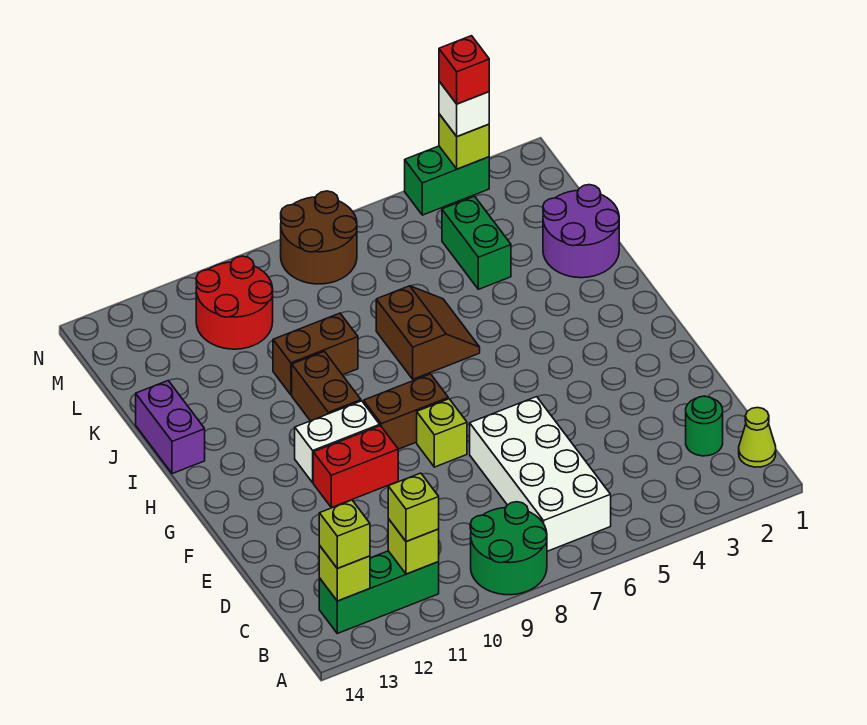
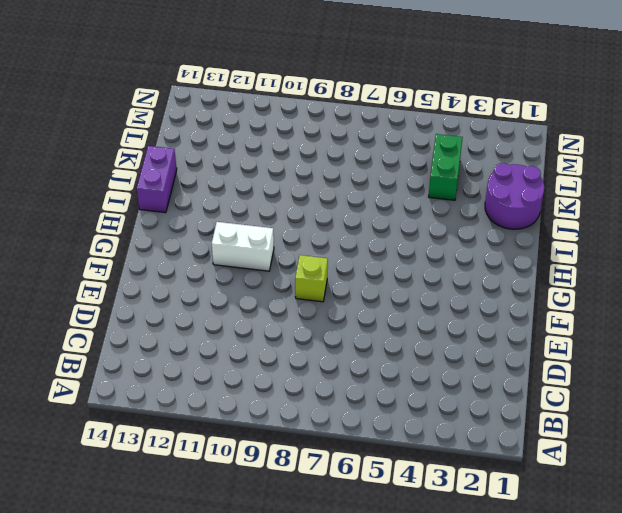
none -> green 2x2 round brick [470,502,547,595]
none -> lime 1x1 cone [739,408,776,467]
none -> white 2x4 brick [470,397,611,551]

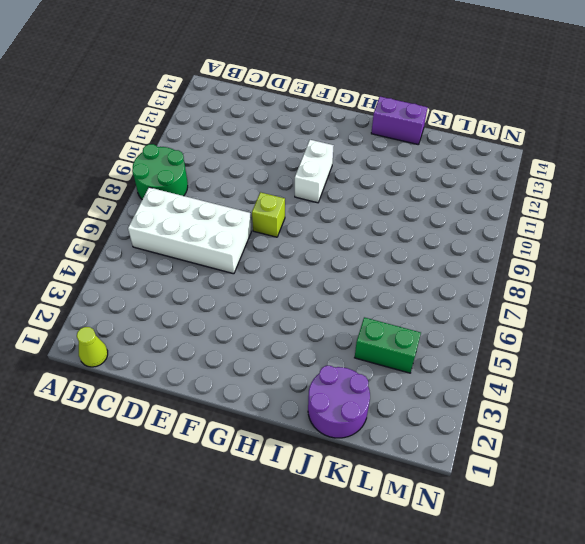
none -> green 1x3 brick [319,551,439,633]
none -> green 1x1 round brick [686,396,723,456]
none -> red 1x2 brick [313,426,398,507]

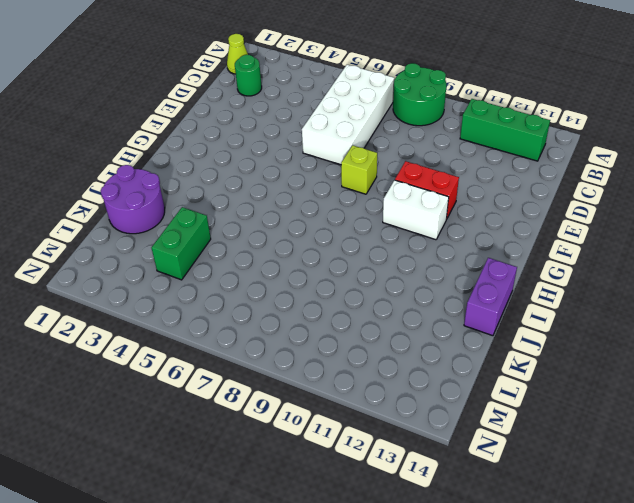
none -> brown 1x2 brick [364,374,448,449]
none -> brown 1x2 brick [292,351,361,421]
none -> brown 2x2 slope [376,286,480,379]

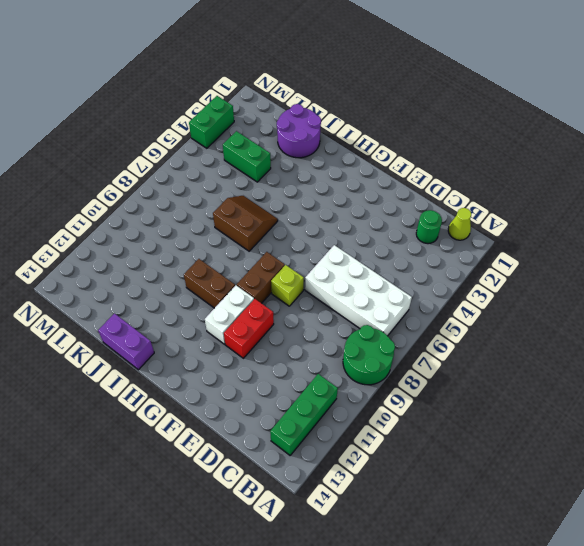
none -> brown 1x2 brick [273,313,358,395]
none -> red 2x2 round brick [196,256,273,349]
none -> brown 2x2 round brick [281,191,357,284]

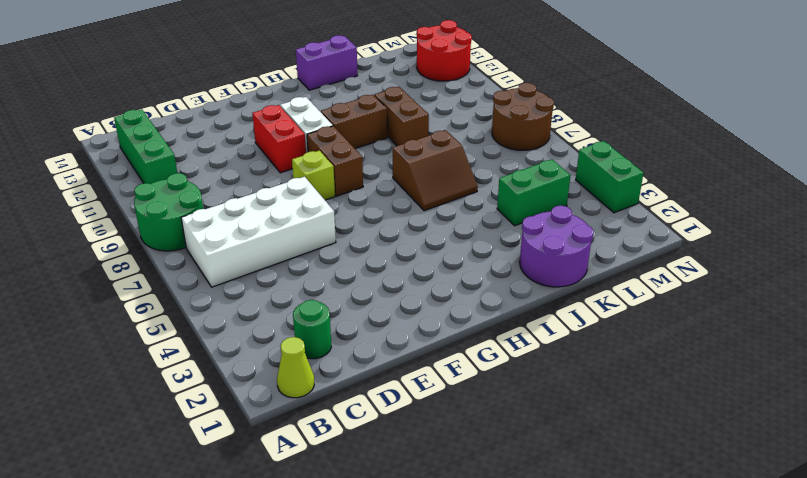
red 2x2 round brick [417,20,472,81] -> red 2x2 round brick moved to [196,256,273,349]
none -> lime 1x1 brick [388,519,439,574]
none -> lime 1x1 brick [319,546,370,601]
none -> lime 1x1 brick [439,114,489,169]

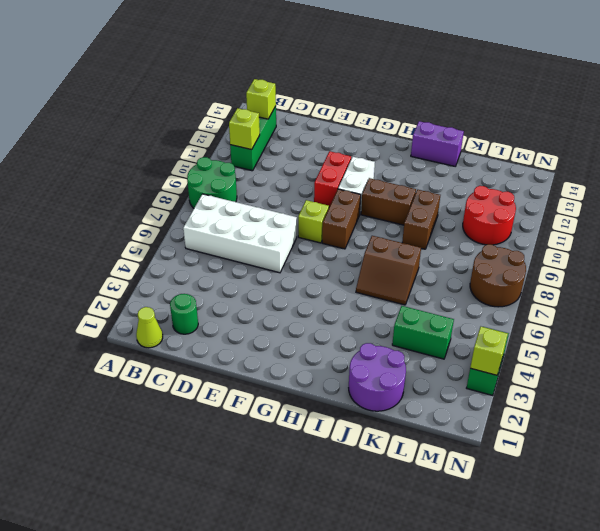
none -> lime 1x1 brick [388,473,439,542]
none -> lime 1x1 brick [319,500,370,568]
none -> white 1x1 brick [439,81,489,137]

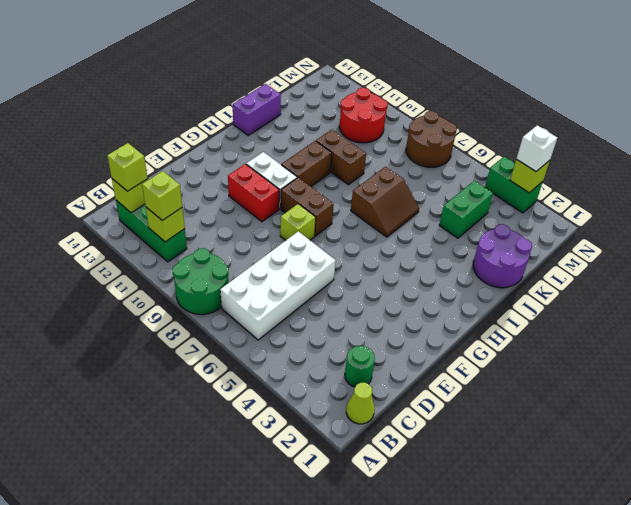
none -> red 1x1 brick [439,36,489,104]

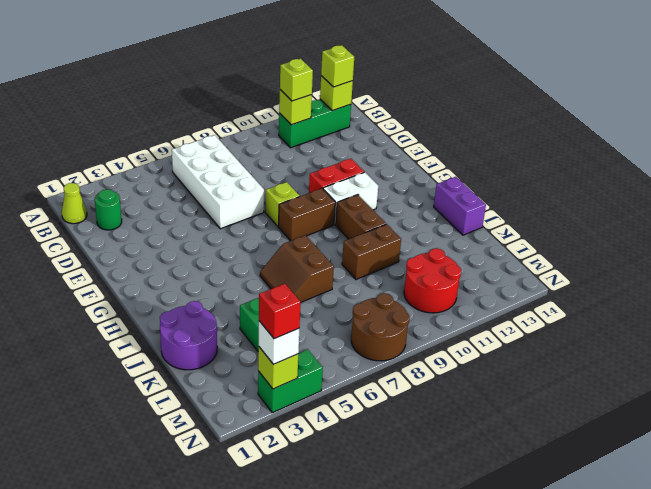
none -> green 2x2 round brick [470,502,547,595]

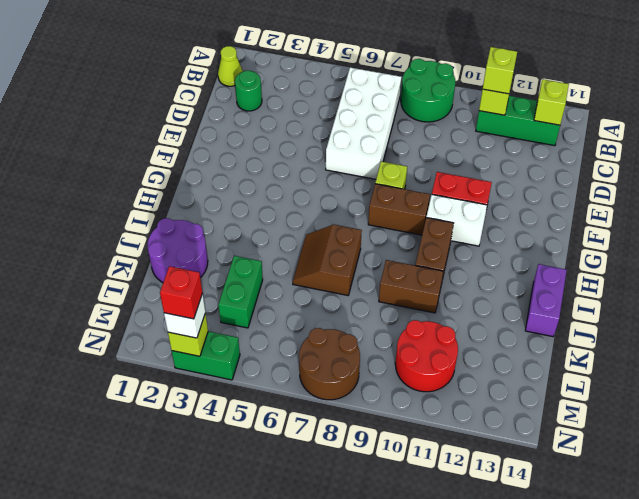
none -> lime 1x1 brick [319,500,370,568]

